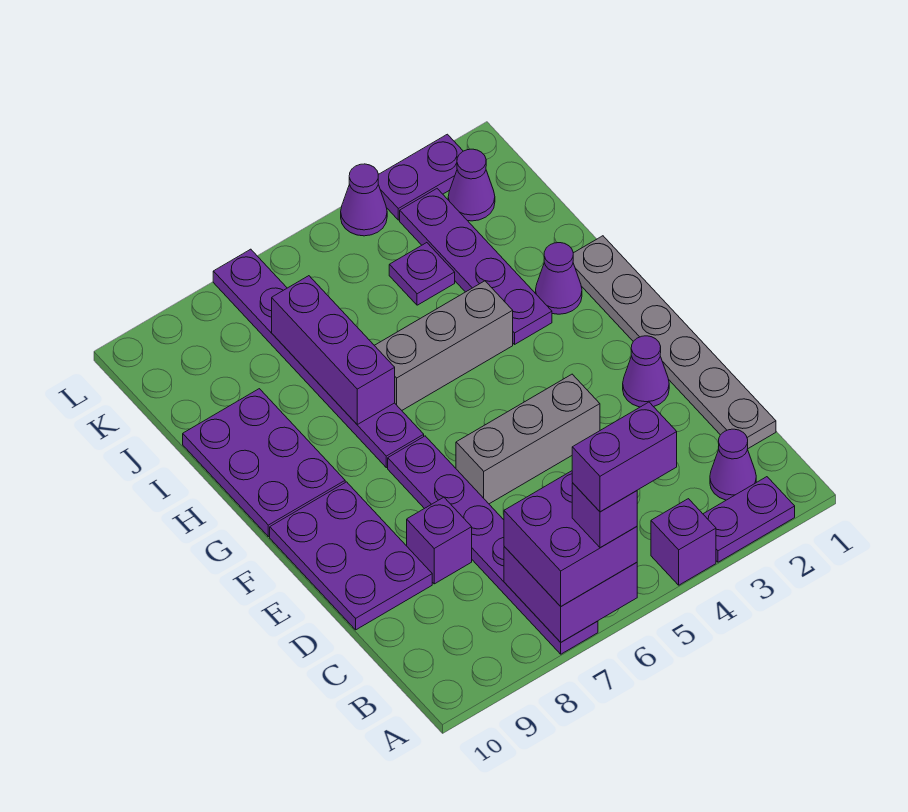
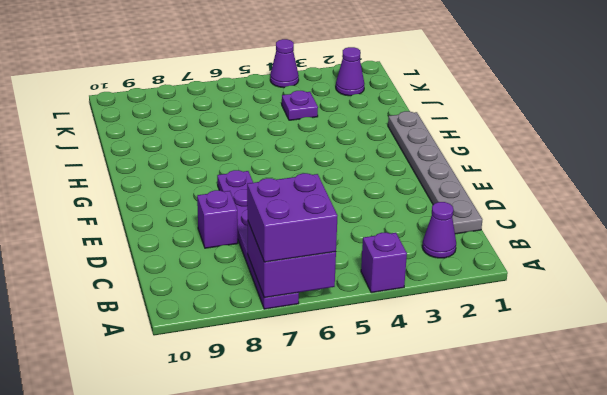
none -> purple 1x2 plate [703,477,795,562]
none -> purple 2x3 plate [270,482,432,630]
none -> purple 1x1 cone [623,336,669,407]

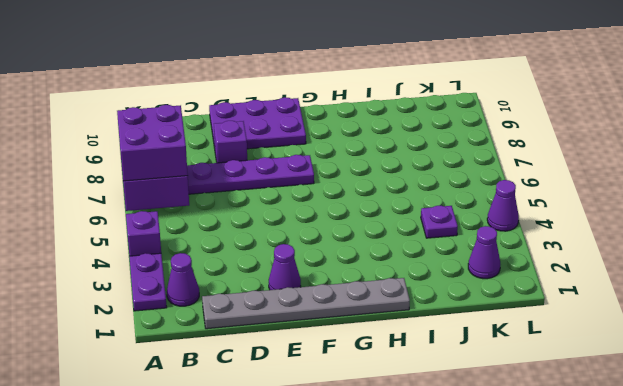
none -> grey 1x3 brick [456,374,600,504]
none -> purple 1x6 plate [213,249,424,468]
none -> purple 2x3 plate [183,389,345,537]

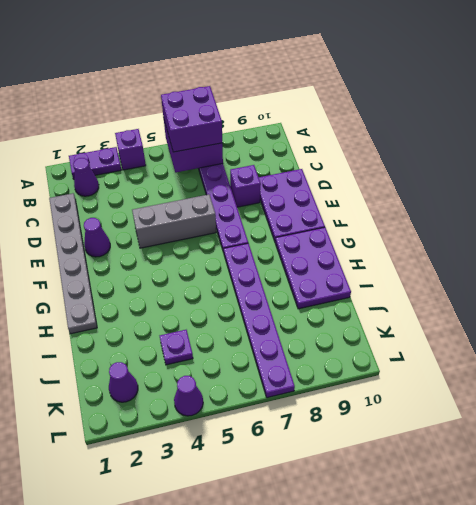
none -> purple 1x1 cone [536,243,582,314]
none -> purple 1x4 plate [400,189,552,344]
none -> grey 1x3 brick [374,281,513,410]

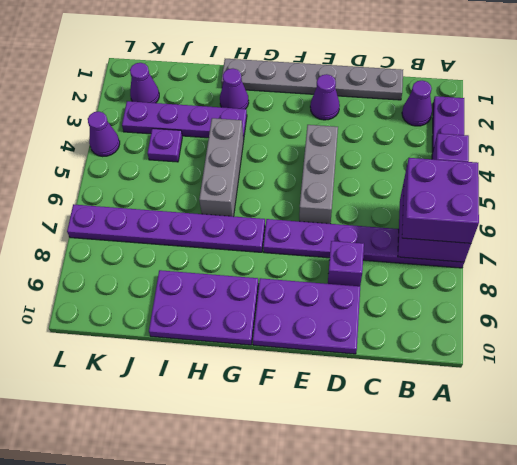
none -> purple 1x2 plate [378,134,463,220]
none -> purple 1x3 brick [272,276,395,424]
none -> purple 1x1 brick [572,483,637,548]

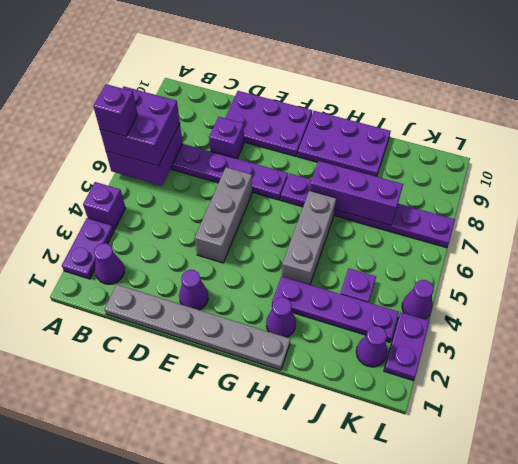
none -> purple 1x2 brick [572,402,677,512]

